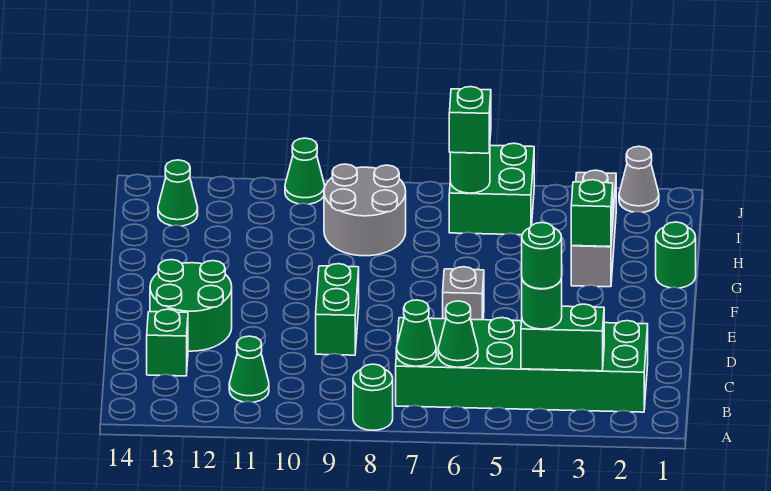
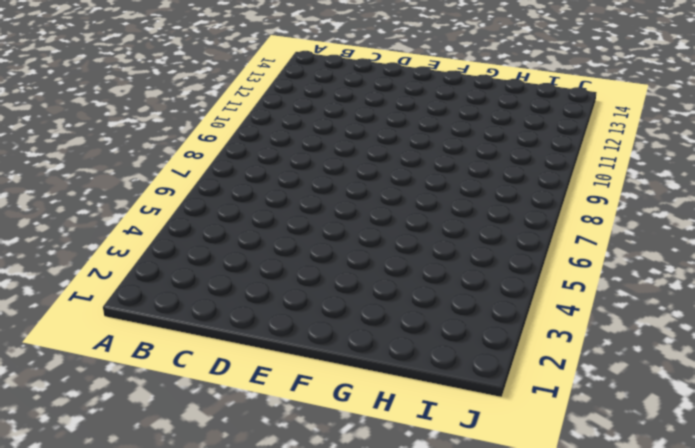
none -> green 1x1 round brick [353,364,393,430]
none -> green 2x6 brick [396,318,648,412]
none -> green 1x1 cone [229,336,269,402]

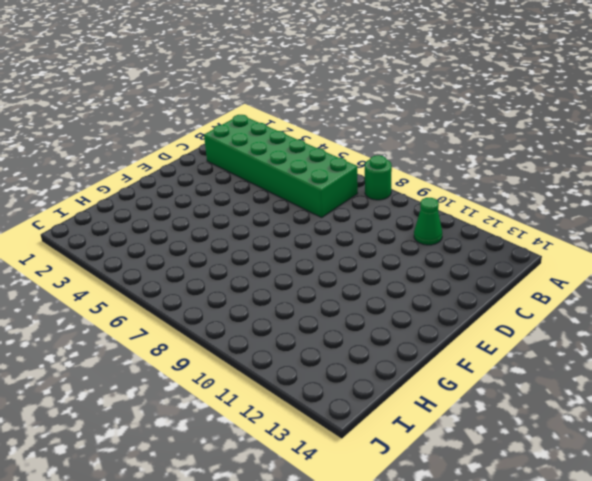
none -> green 1x1 brick [147,309,188,376]
none -> green 1x2 brick [316,264,359,355]
none -> green 2x2 round brick [150,260,232,351]

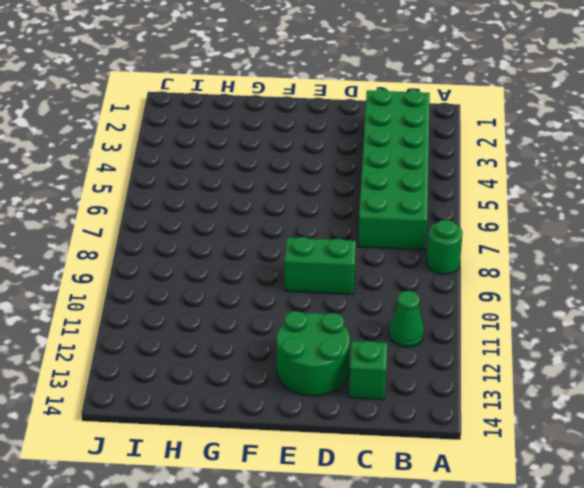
none -> grey 1x1 brick [443,267,484,320]
none -> green 1x1 round brick [656,222,696,288]
none -> grey 1x3 brick [571,170,616,287]

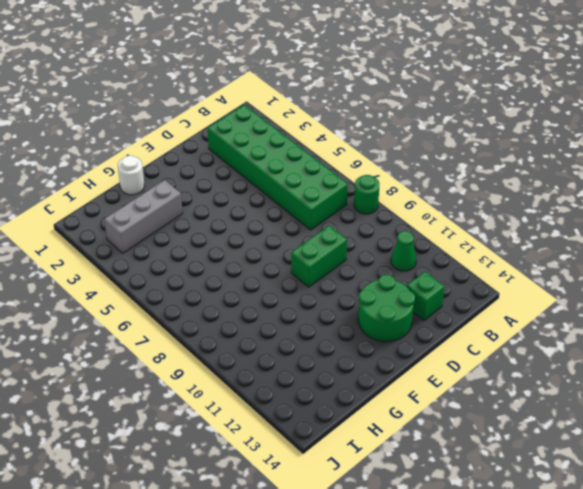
white 1x1 round brick [118,156,144,195] -> green 1x1 round brick [656,222,696,288]
none -> grey 1x1 brick [443,267,484,320]
none -> grey 2x2 round brick [324,164,406,256]
none -> green 2x2 brick [449,143,534,235]

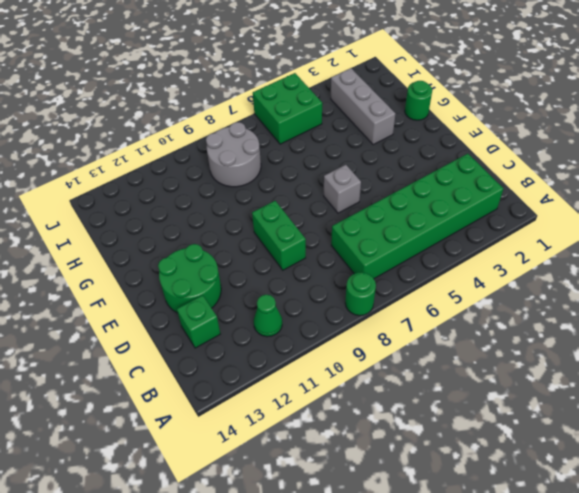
none -> green 1x1 cone [158,160,198,226]
none -> grey 1x1 cone [619,146,659,212]
none -> green 1x1 cone [285,138,325,204]

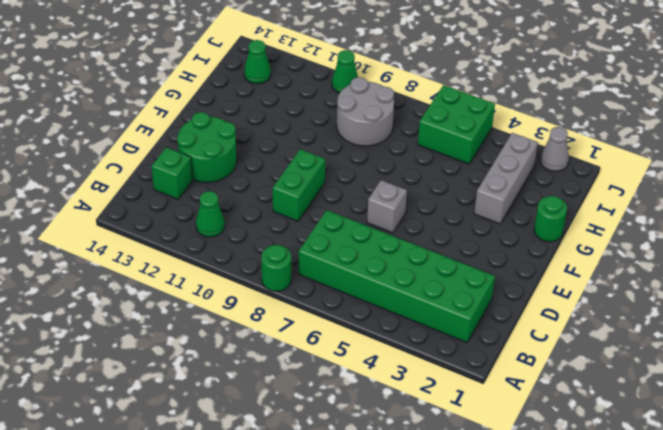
none -> green 1x2 brick [521,304,604,371]
none -> green 1x1 cone [438,301,478,367]
none -> green 1x1 cone [396,300,436,366]

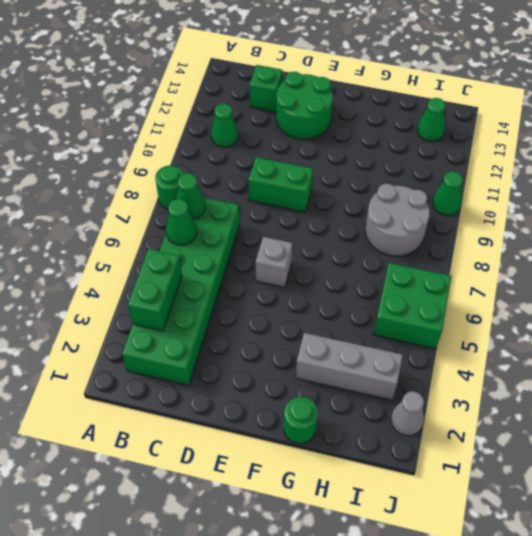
none -> green 1x1 brick [571,180,613,247]
none -> green 1x1 round brick [450,150,490,193]
none -> green 1x1 round brick [522,278,562,329]

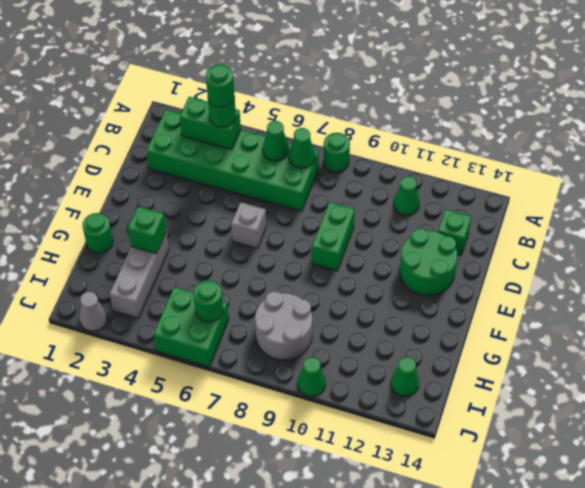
none -> green 1x1 brick [449,87,491,153]

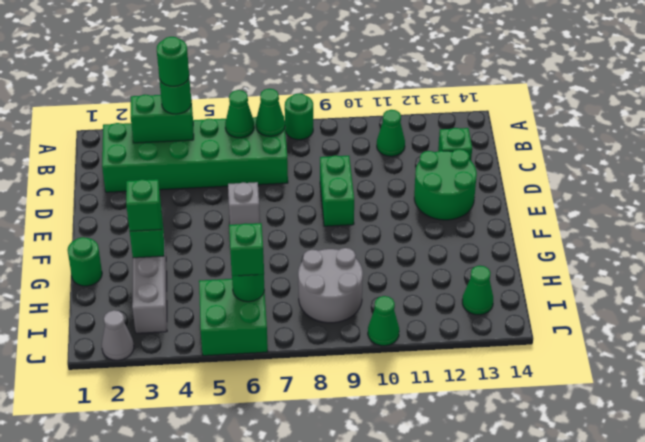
green 1x1 brick [126,179,161,231] -> none

